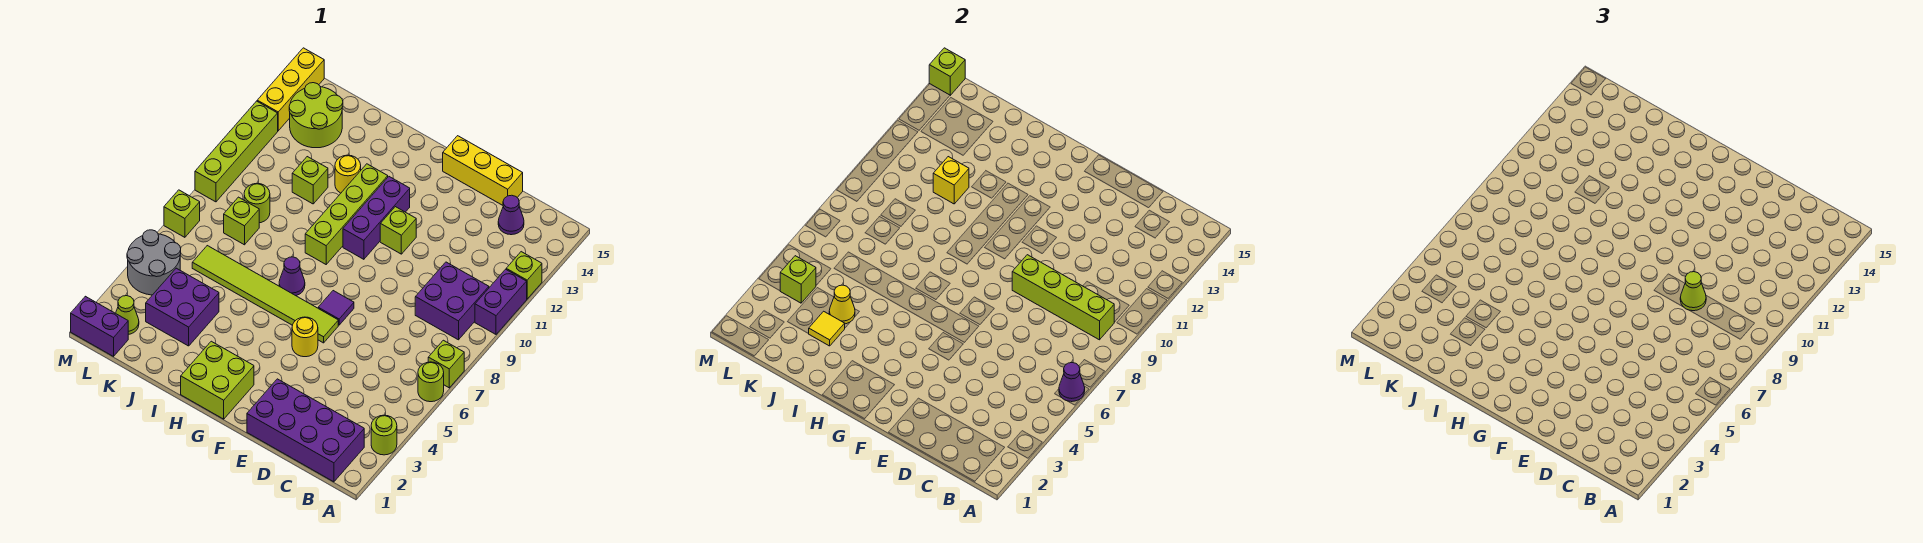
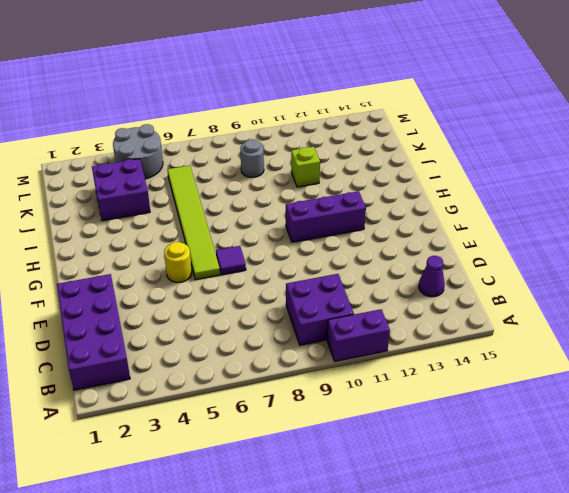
grey 1x1 round brick [240,139,264,177] -> lime 1x1 round brick [244,183,270,223]
none -> lime 1x1 round brick [371,415,397,455]
none -> lime 1x1 round brick [418,362,444,402]
none -> lime 1x1 brick [428,340,464,388]
none -> lime 1x1 brick [506,252,542,299]

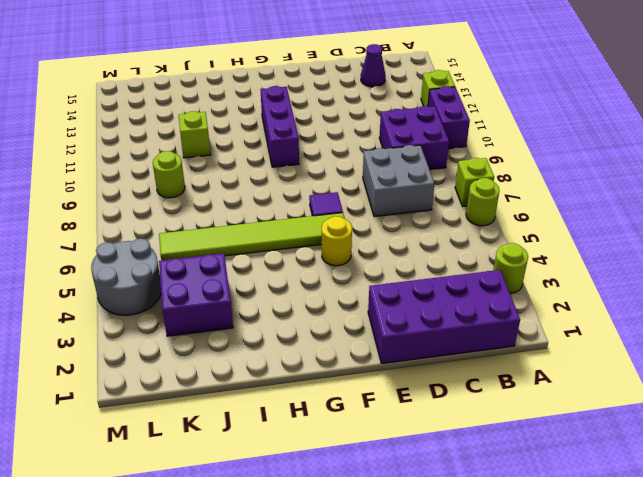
grey 2x2 brick [363,145,434,217] -> none
none -> yellow 1x3 brick [443,136,523,205]
none -> lime 1x1 brick [380,207,416,254]
none -> lime 2x2 brick [181,341,254,419]
none -> purple 1x1 cone [279,257,305,296]

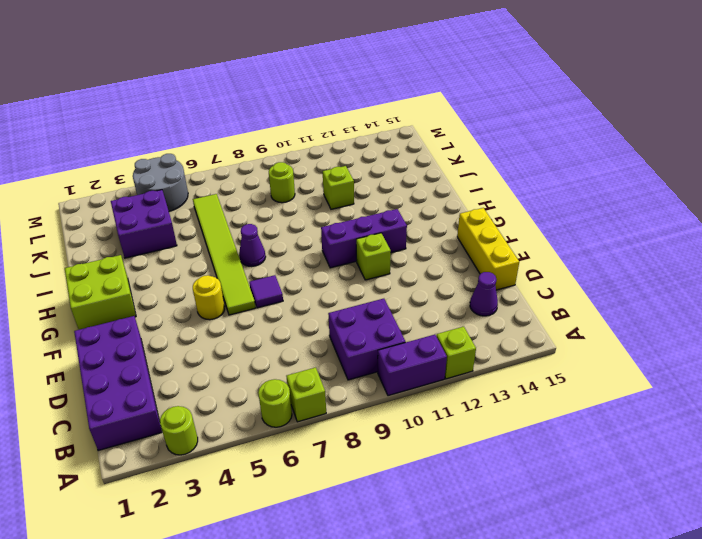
none -> lime 1x4 brick [305,164,388,264]
none -> yellow 1x1 round brick [335,155,361,193]
none -> lime 1x1 brick [224,197,259,245]
none -> lime 2x2 round brick [289,83,343,148]

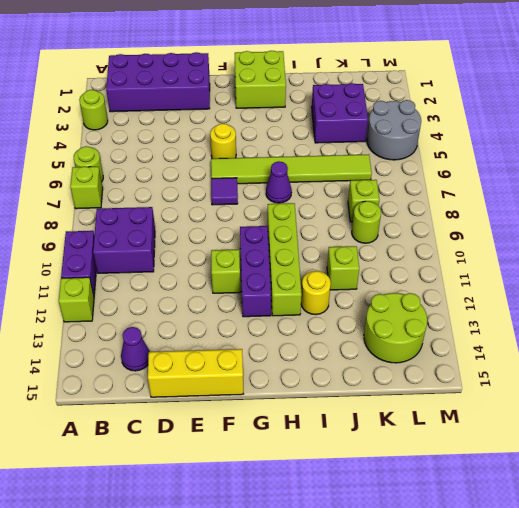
none -> purple 1x2 brick [71,296,128,356]
none -> lime 1x1 cone [116,296,139,335]
none -> lime 1x1 brick [164,190,200,237]
none -> lime 1x4 brick [195,101,278,202]

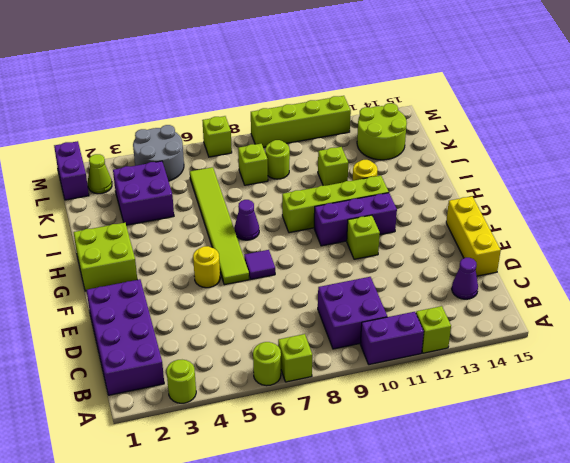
none -> yellow 1x3 brick [257,48,324,131]
none -> purple 1x1 cone [1059,363,1085,402]
none -> lime 1x4 brick [1012,255,1114,340]
none -> yellow 1x1 tile [809,311,845,346]

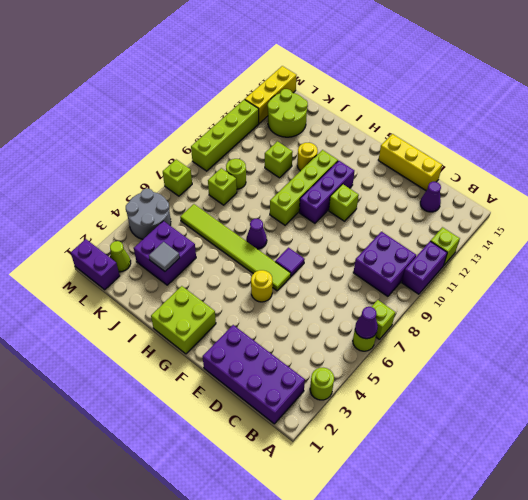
grey 1x1 tile [149,242,180,271] -> yellow 1x1 tile [809,311,845,346]
none -> lime 1x4 brick [1012,255,1114,340]
none -> yellow 1x1 cone [829,285,855,324]
none -> yellow 1x1 brick [933,157,969,204]
none -> lime 1x1 brick [780,256,816,303]

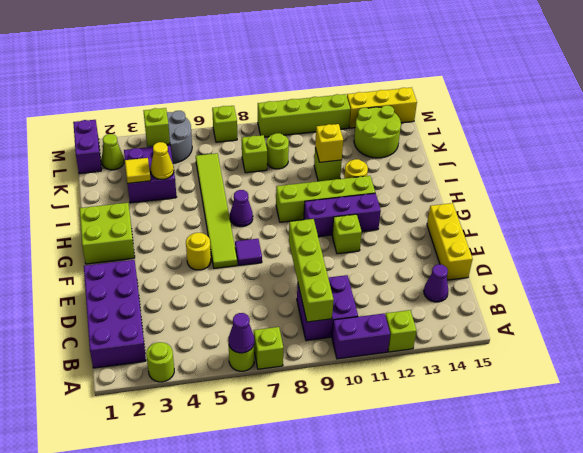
none -> lime 1x1 brick [929,48,965,95]
none -> lime 1x1 cone [1680,272,1706,311]

